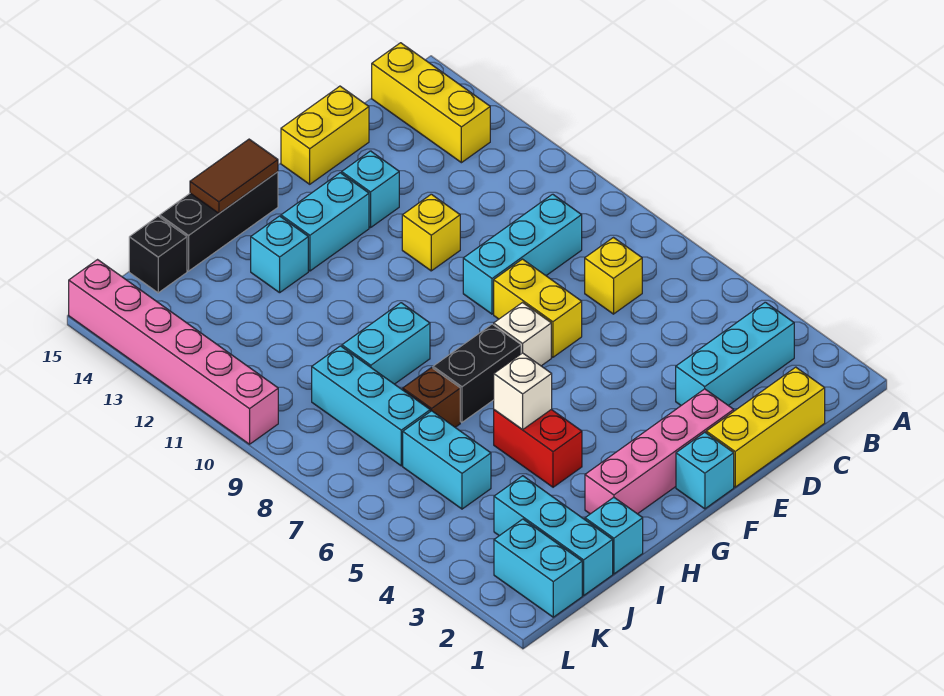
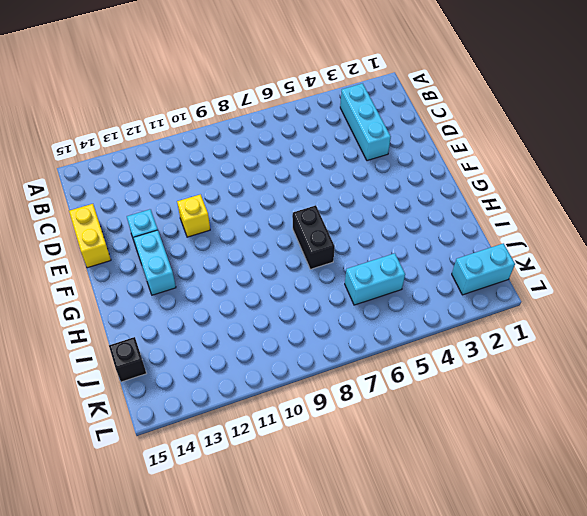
none -> yellow 1x3 brick [372,43,490,163]
none -> yellow 1x3 brick [706,367,825,487]
none -> yellow 1x1 brick [585,238,642,314]

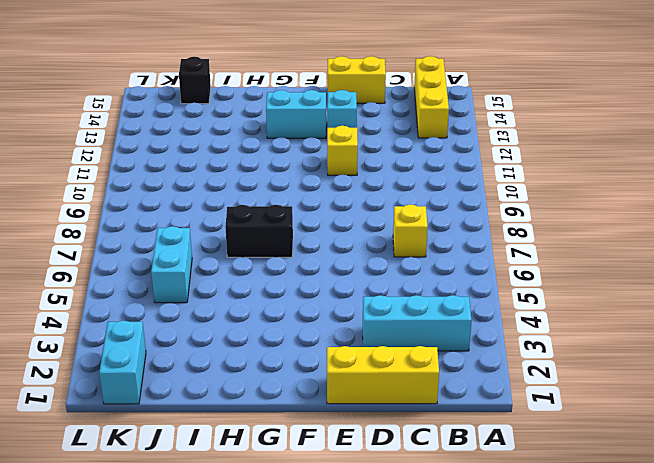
none -> cyan 1x3 brick [463,194,582,314]
none -> pink 1x4 brick [585,389,734,514]
none -> yellow 1x2 brick [494,259,582,357]

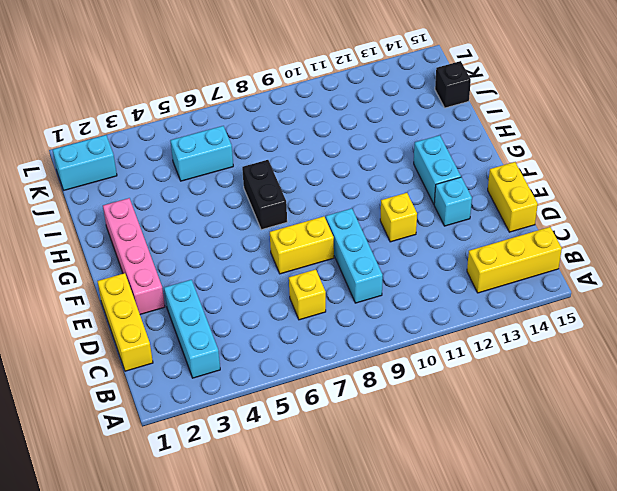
none -> cyan 1x1 brick [676,432,734,509]
none -> white 1x1 brick [494,303,551,366]
none -> black 1x3 brick [160,172,278,271]

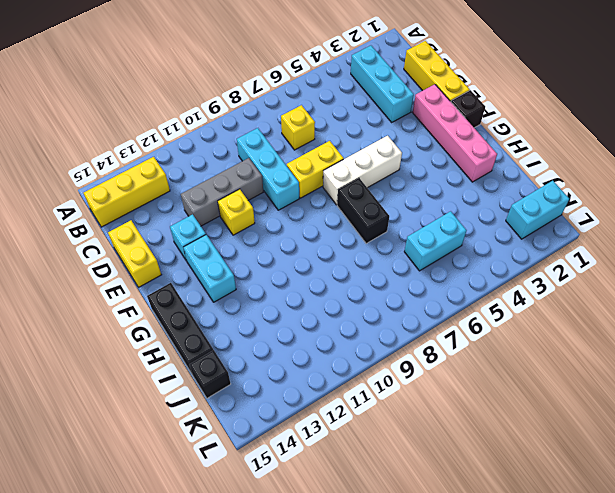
grey 1x3 brick [181,158,263,226] -> none
black 1x1 brick [451,90,485,128] -> cyan 1x1 brick [676,432,734,509]
white 1x3 brick [323,136,402,205] -> white 1x1 brick [494,303,551,366]
none -> red 1x2 brick [494,410,582,487]
none -> cyan 1x2 brick [342,303,430,384]
none -> cyan 1x1 brick [251,216,308,293]

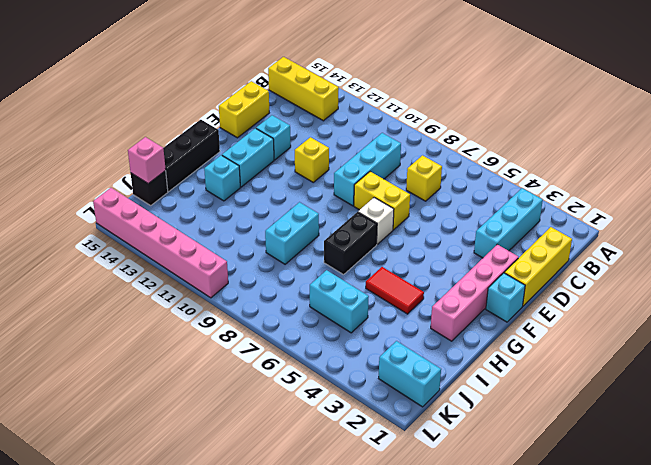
red 1x2 tile [366,267,424,314] -> red 1x2 brick [494,410,582,487]
pink 1x1 brick [128,137,166,184] -> none
none -> cyan 1x1 brick [585,497,643,574]
none -> brown 1x1 brick [403,368,460,427]
none -> cyan 1x3 brick [494,476,613,595]

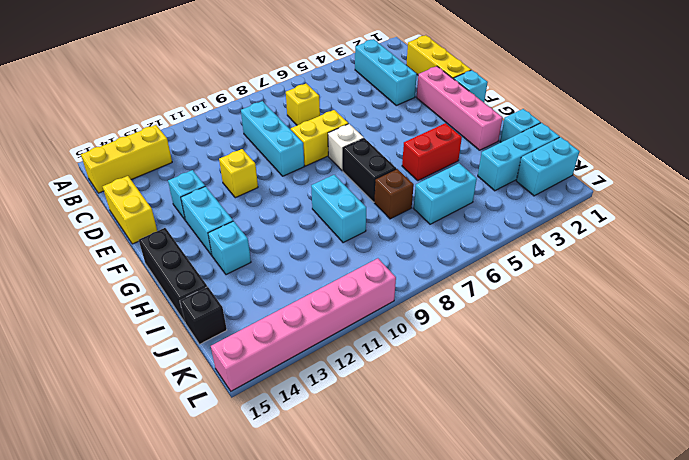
none -> cyan 1x3 brick [312,346,430,466]
none -> brown 1x2 tile [190,139,278,213]
none -> white 1x1 brick [494,353,552,430]

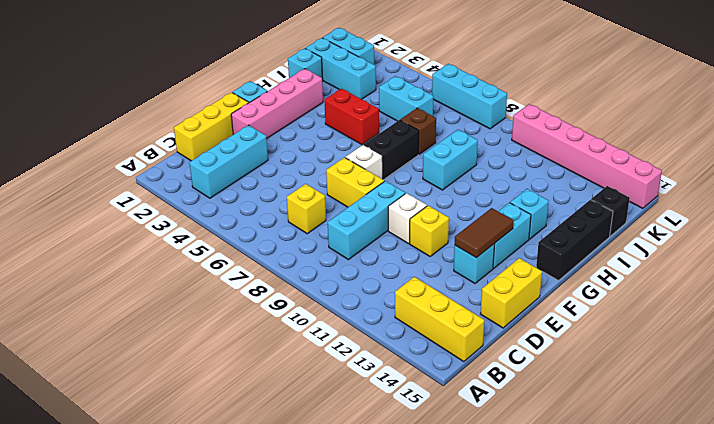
white 1x1 brick [388,193,427,244] -> white 1x1 brick moved to [494,353,552,430]
brown 1x2 tile [455,208,514,258] -> brown 1x2 tile moved to [190,139,278,213]
cyan 1x3 brick [432,64,507,129] -> cyan 1x3 brick moved to [312,346,430,466]

